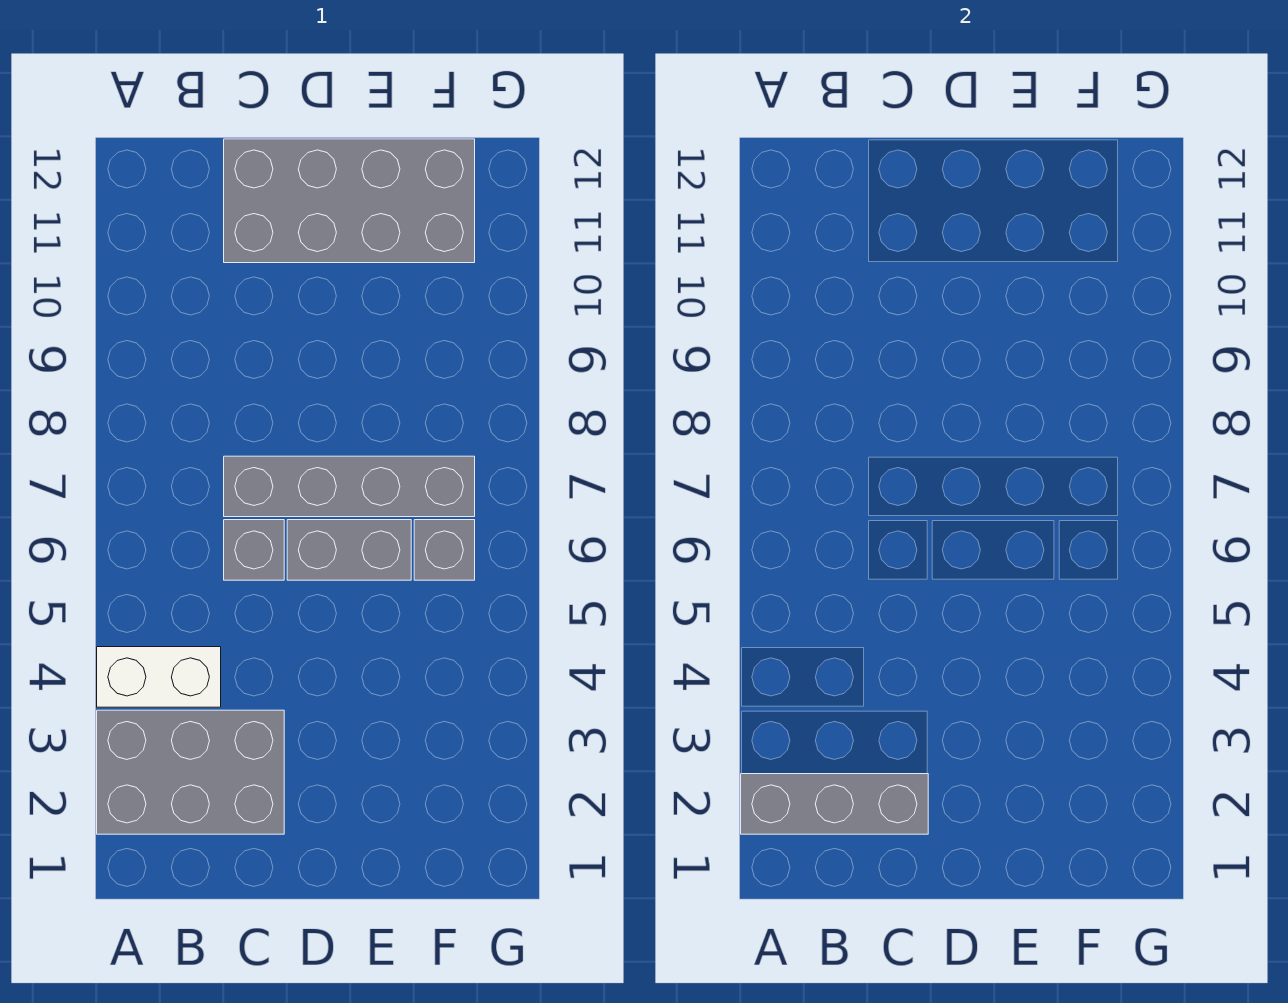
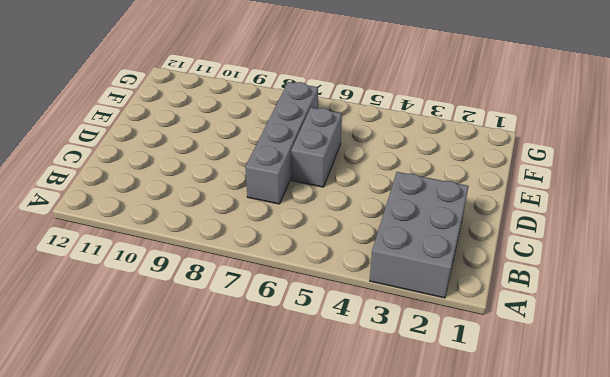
none -> white 1x2 brick [97,647,221,707]
none -> grey 1x1 brick [224,520,284,580]

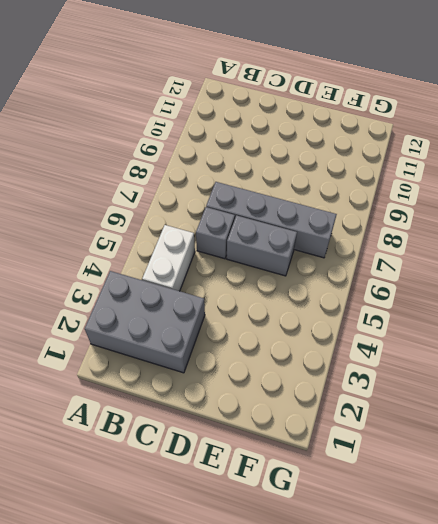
white 1x2 brick [142,225,195,291] -> white 1x2 brick turned to [97,647,221,707]
none -> grey 2x4 brick [224,139,475,263]
none -> grey 1x1 brick [414,520,475,580]

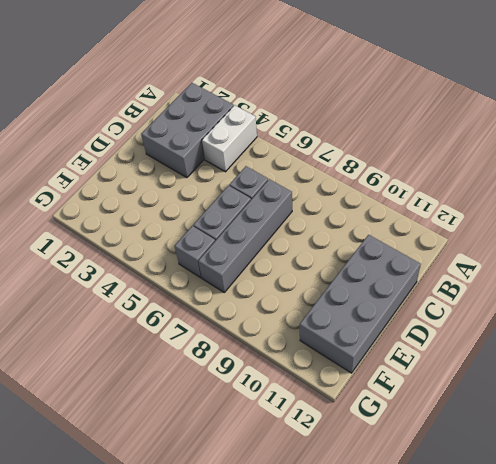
none -> grey 1x3 brick [741,774,928,834]

